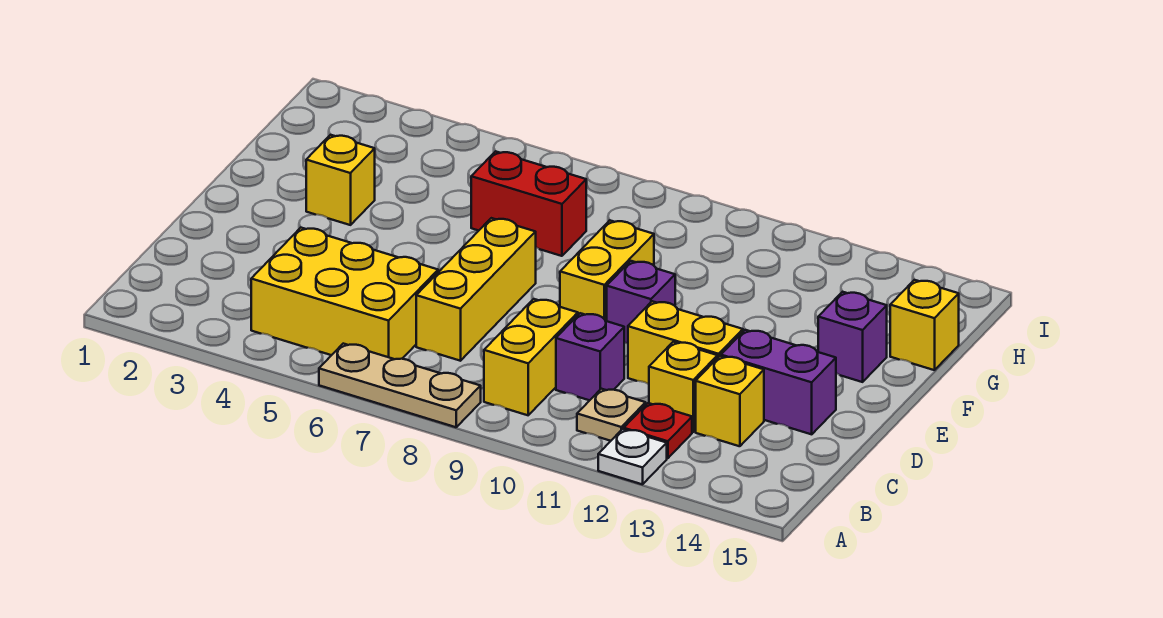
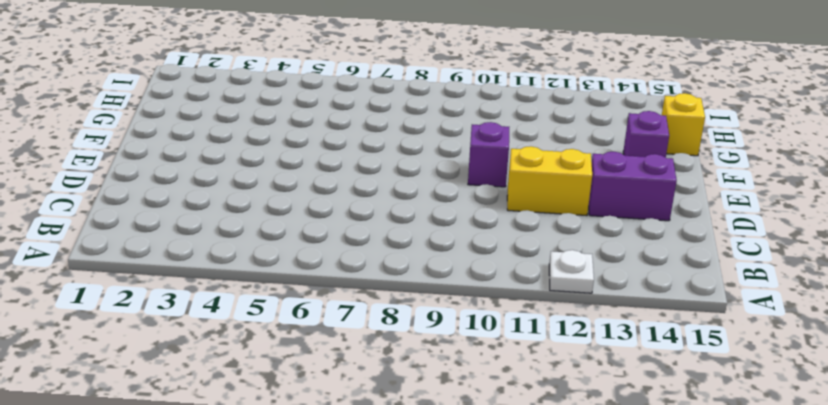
none -> tan 1x3 plate [319,344,481,427]
none -> yellow 2x3 brick [251,228,438,359]
none -> yellow 1x2 brick [484,299,578,415]

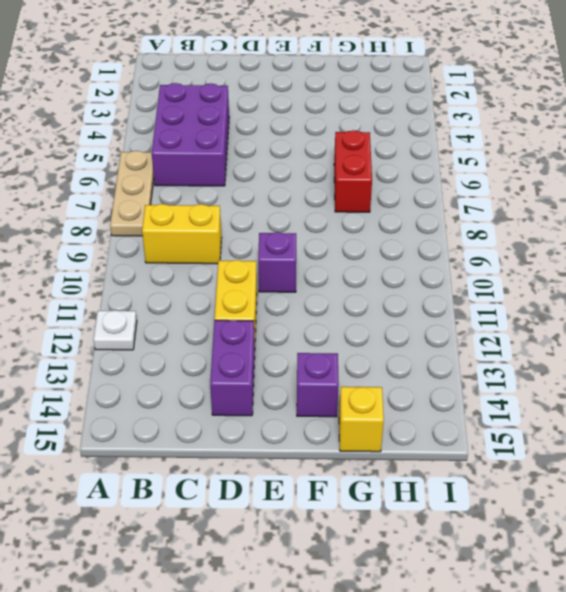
purple 2x3 brick [152,83,229,186] -> yellow 2x3 brick [251,228,438,359]
none -> tan 1x1 plate [577,389,646,441]
none -> red 1x1 plate [624,403,692,458]
none -> yellow 1x3 brick [416,218,536,361]

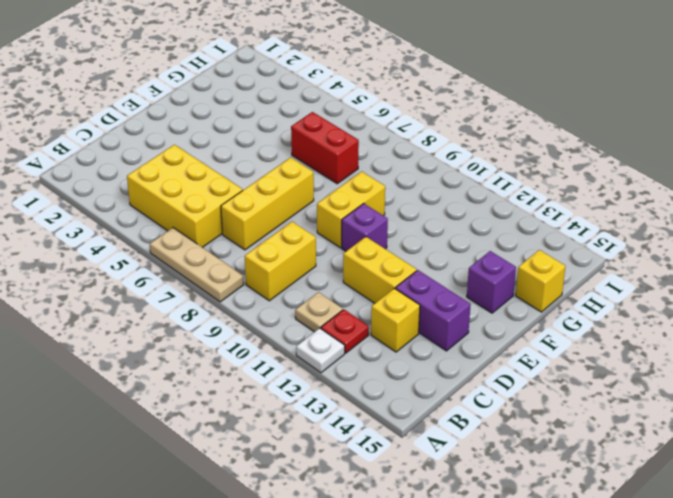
none -> purple 1x1 brick [556,313,624,400]
none -> yellow 1x1 brick [649,342,718,432]
none -> yellow 1x1 brick [306,135,375,225]

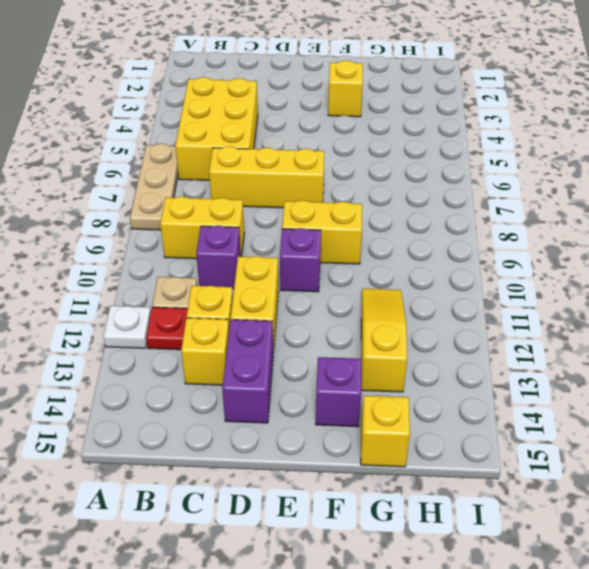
yellow 1x3 slope [361,289,407,392] -> none
none -> red 1x2 brick [471,151,586,256]

